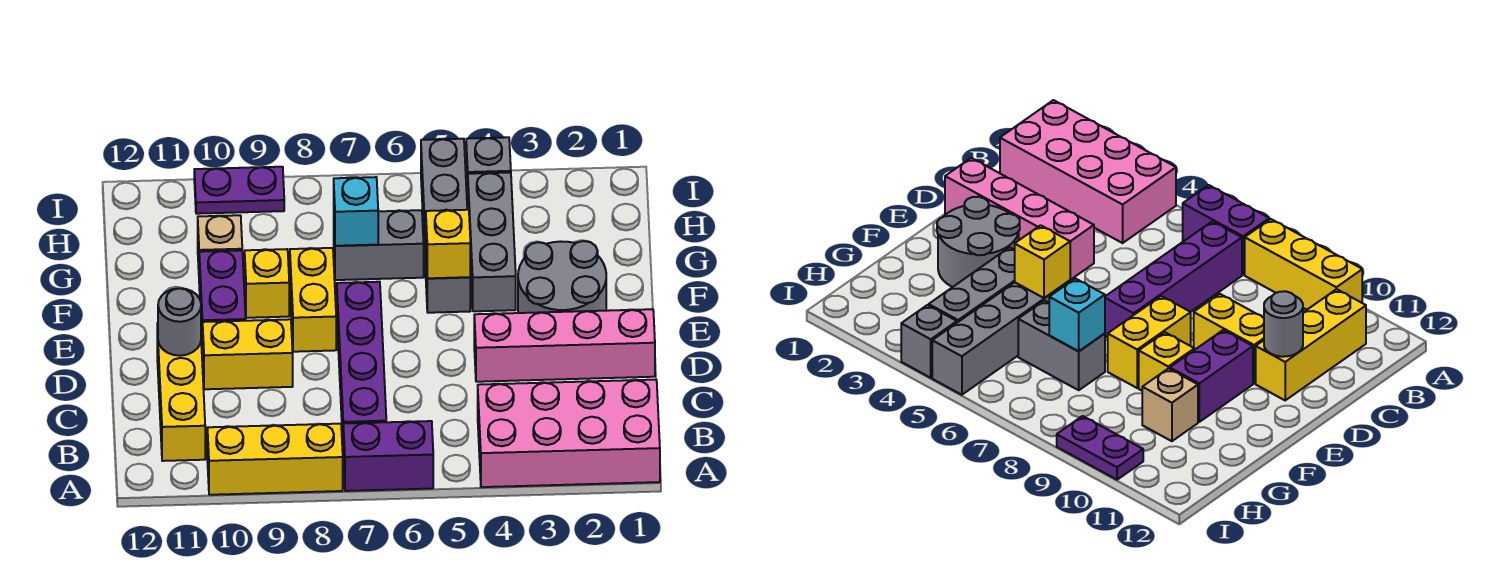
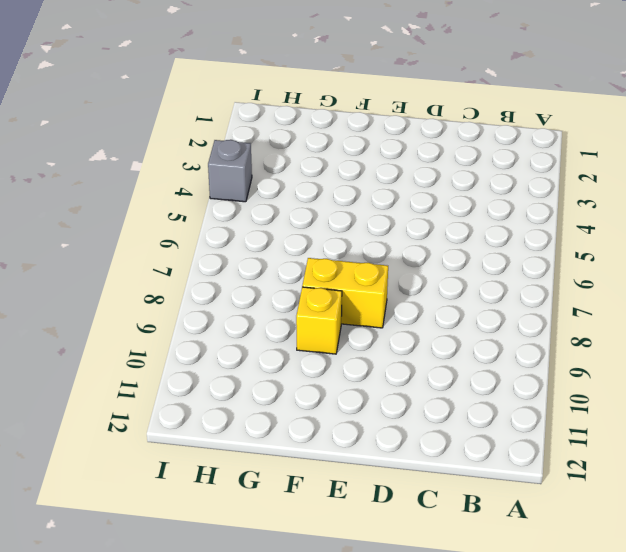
none -> pink 2x4 brick [478,380,660,487]
none -> purple 1x2 brick [343,421,433,491]
none -> yellow 1x3 brick [207,424,343,495]

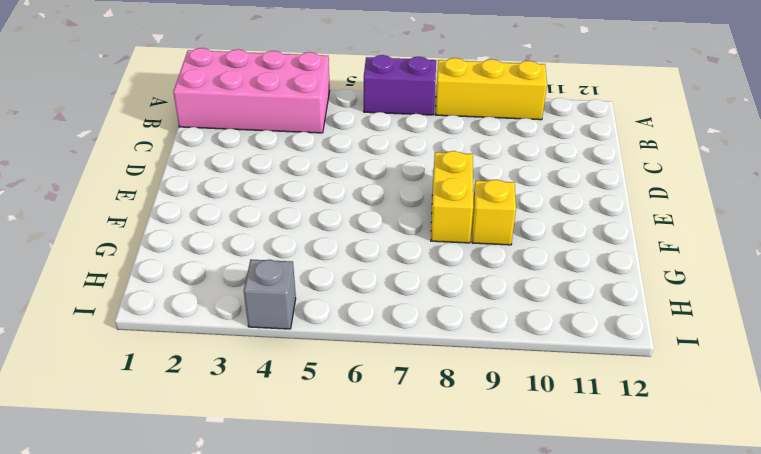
none -> purple 1x4 brick [337,282,386,439]
none -> yellow 1x3 brick [157,323,205,461]
none -> pink 1x4 brick [474,309,655,382]

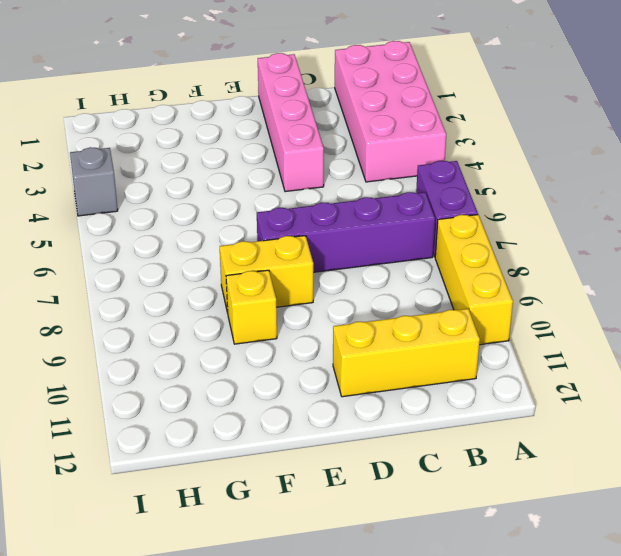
none -> yellow 1x2 brick [203,319,293,389]
none -> grey 2x2 round brick [518,241,606,313]
none -> purple 1x2 brick [199,250,246,354]

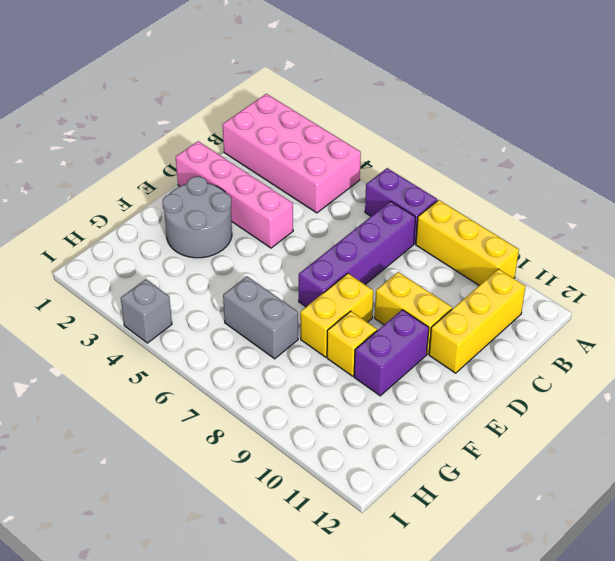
none -> grey 1x3 brick [468,173,516,311]
none -> grey 1x4 brick [421,139,470,313]
none -> tan 1x1 brick [198,215,242,269]

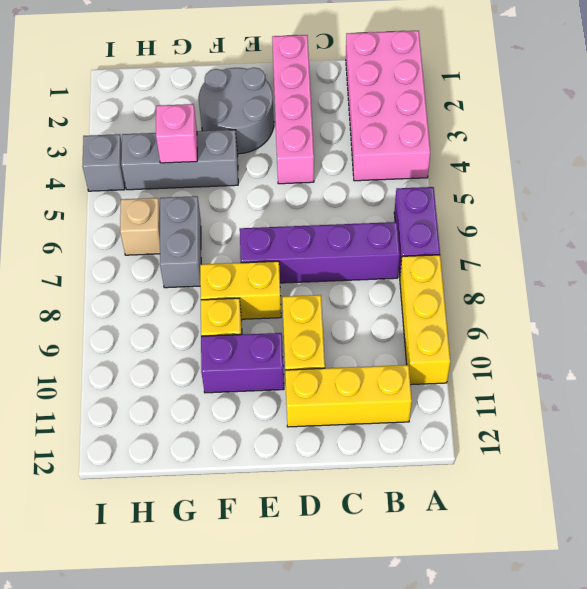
pink 1x1 brick [156,104,197,163] -> none
tan 1x1 brick [120,198,160,255] -> tan 1x1 brick moved to [198,215,242,269]
none -> grey 1x4 brick [421,139,470,313]
none -> purple 1x2 plate [194,167,284,214]
none -> grey 1x1 round brick [158,288,201,356]

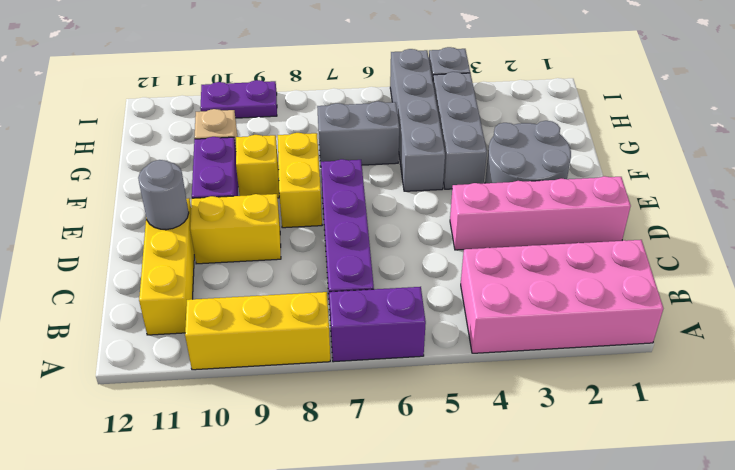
none -> yellow 1x1 brick [426,210,470,278]
none -> cyan 1x1 brick [334,177,378,246]

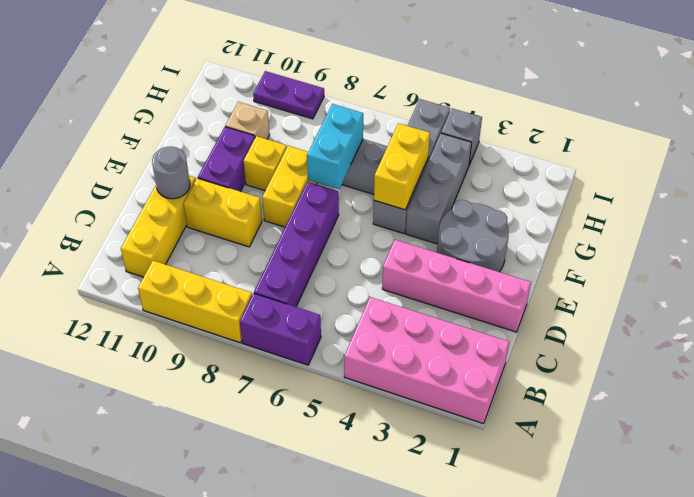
yellow 1x2 brick [374,123,430,210] -> yellow 1x1 brick [426,210,470,278]
cyan 1x2 brick [307,104,363,189] -> cyan 1x1 brick [334,177,378,246]

